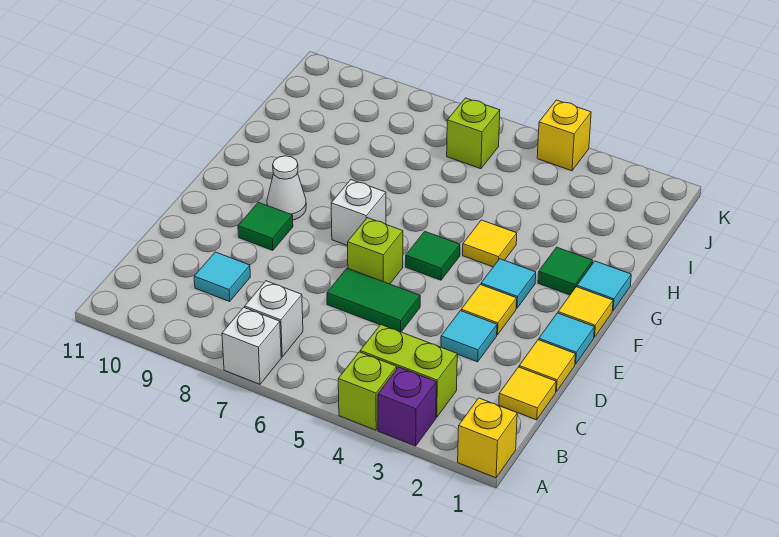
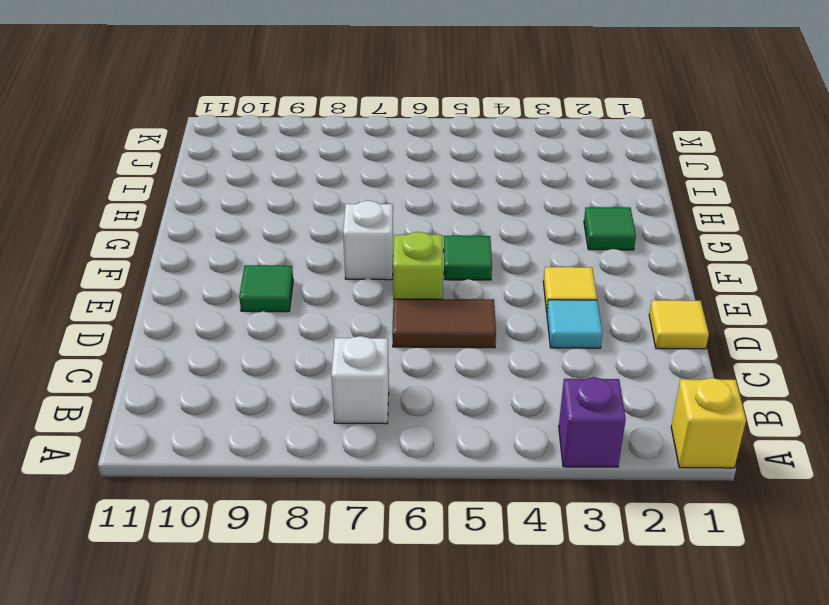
brown 1x2 tile [392,299,496,348] -> green 1x2 tile [327,268,420,332]
none -> lime 1x1 brick [338,352,397,430]
none -> white 1x1 brick [222,307,281,384]
none -> lime 1x2 brick [360,325,457,417]

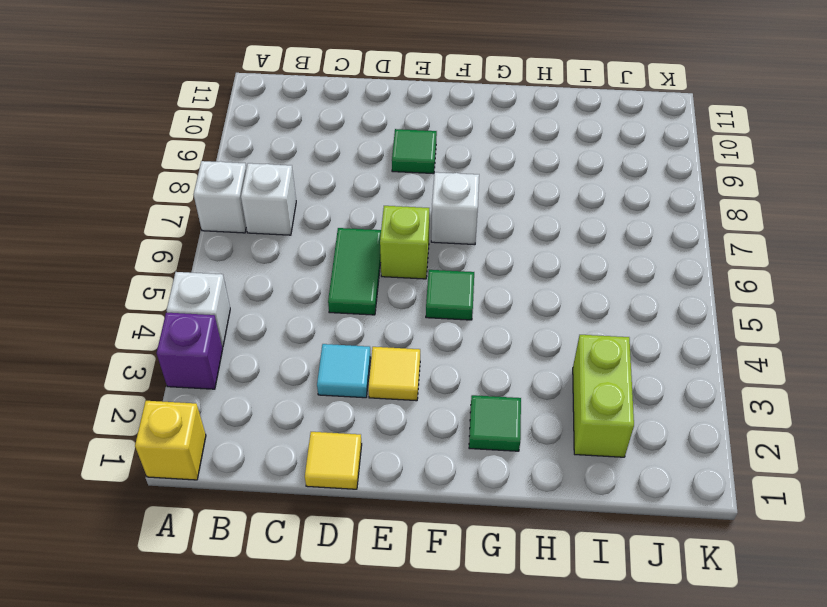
white 1x1 brick [167,272,230,347] -> lime 1x1 brick [338,352,397,430]
lime 1x2 brick [573,335,634,457] -> lime 1x2 brick moved to [360,325,457,417]
none -> yellow 1x1 tile [499,367,556,420]
none -> cyan 1x1 tile [194,252,250,301]
none -> cyan 1x1 tile [539,313,594,364]

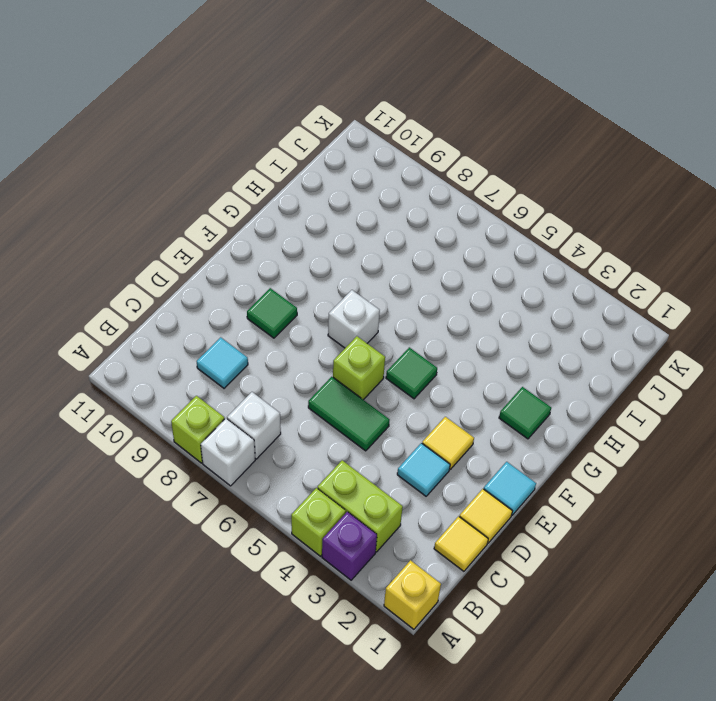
lime 1x1 brick [171,396,225,463] -> lime 1x1 brick moved to [447,98,500,169]
none -> yellow 1x1 tile [558,287,613,337]
none -> cyan 1x1 tile [481,259,536,308]
none -> white 1x1 cone [267,156,306,220]

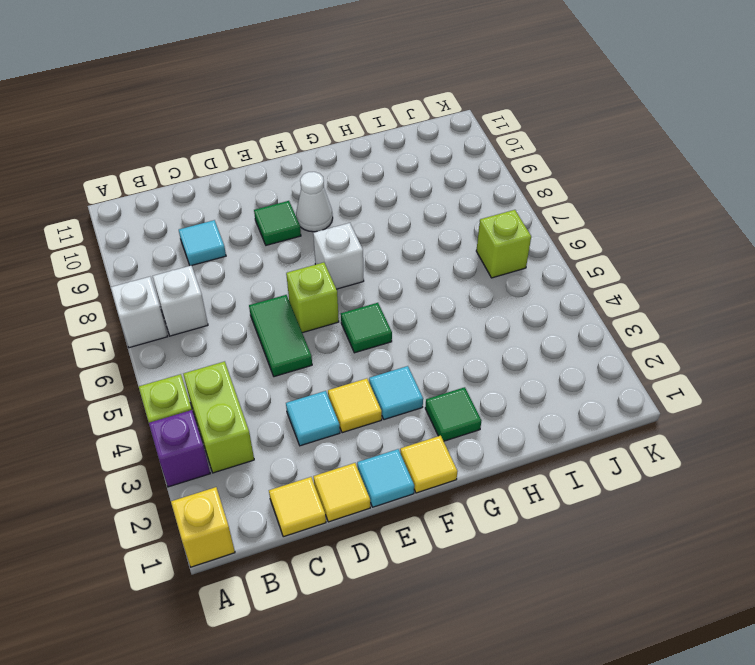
none -> cyan 1x1 tile [577,261,631,311]
none -> yellow 1x1 tile [463,220,517,267]
none -> yellow 1x1 brick [537,100,591,171]

